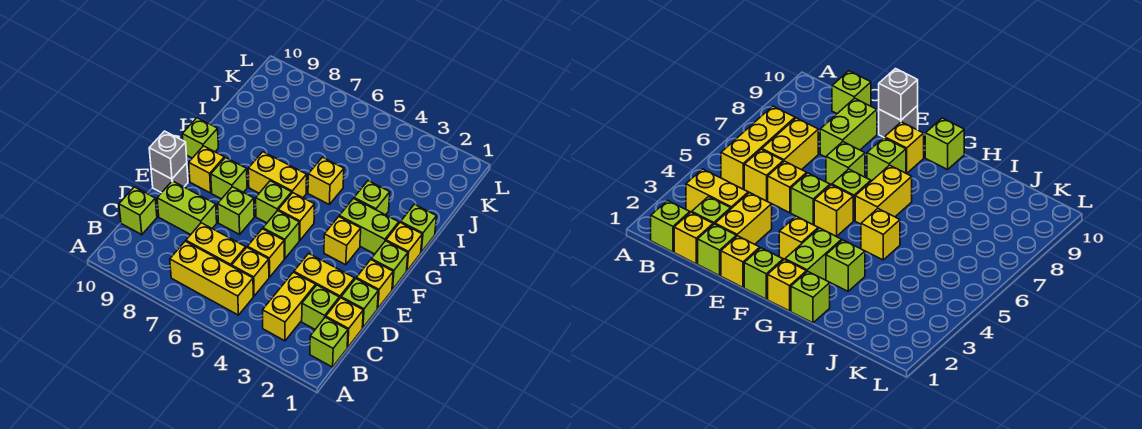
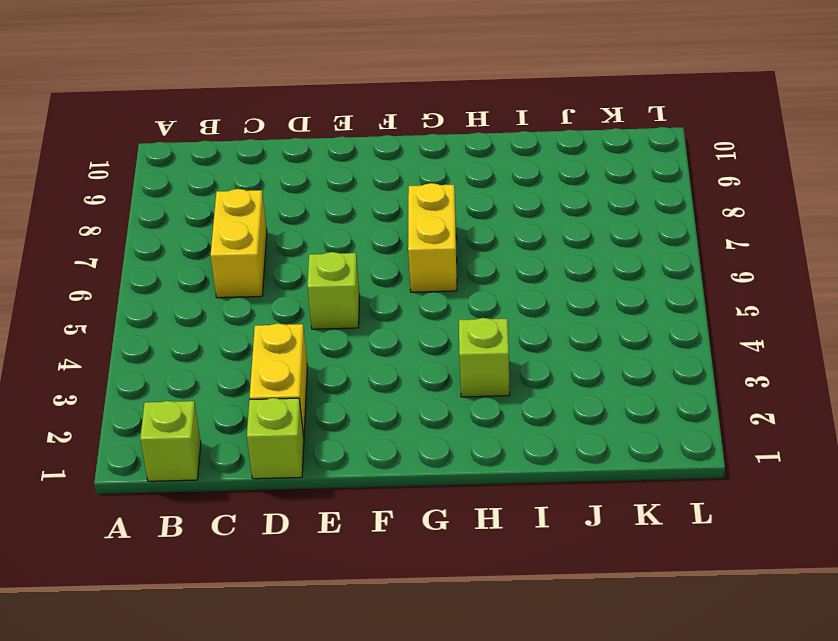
none -> yellow 1x2 brick [263,272,316,341]
none -> yellow 1x3 brick [170,241,253,315]
none -> yellow 1x1 brick [326,298,363,347]
none -> lime 1x1 brick [302,285,339,329]

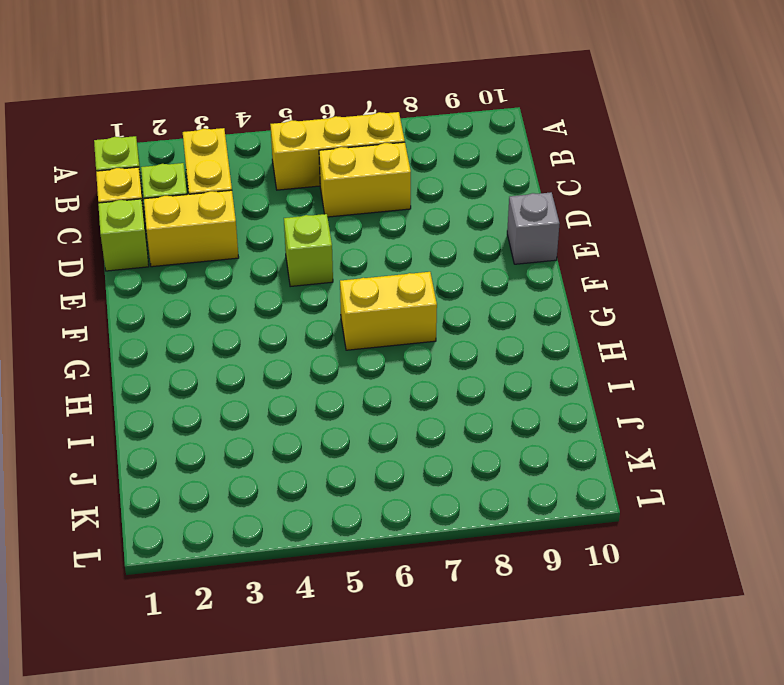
none -> yellow 1x1 brick [232,247,269,296]
none -> lime 1x1 brick [119,187,157,235]
none -> yellow 1x1 brick [247,229,284,277]
none -> lime 1x2 brick [157,181,217,235]

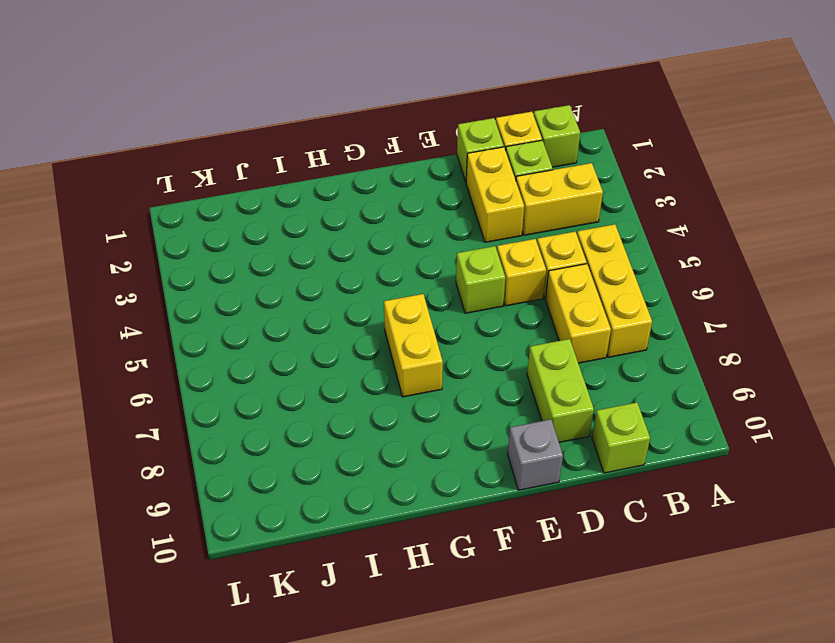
none -> yellow 1x1 brick [356,260,393,309]
none -> lime 1x1 brick [218,187,254,234]
none -> lime 1x1 brick [371,241,408,290]
none -> yellow 1x1 brick [324,217,361,265]

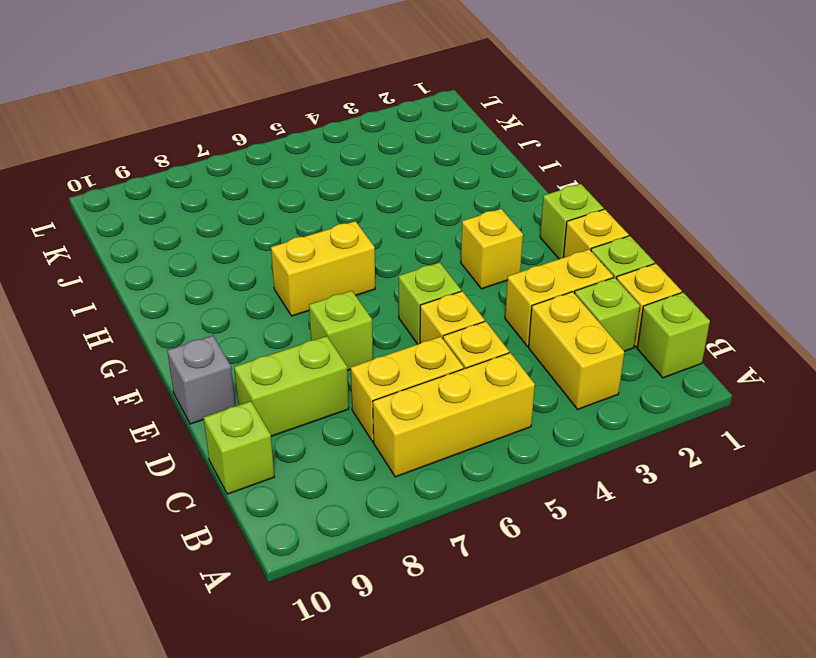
none -> yellow 1x1 brick [278,193,314,240]
none -> lime 1x1 brick [256,181,292,223]
none -> lime 1x1 brick [211,158,247,199]
none -> yellow 1x1 brick [189,146,224,193]

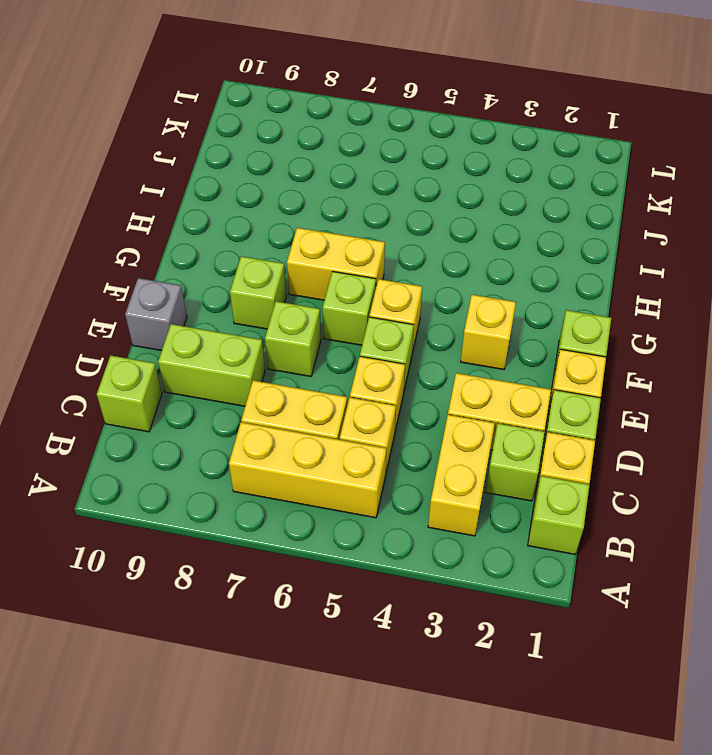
none -> yellow 1x1 brick [189,146,224,193]
none -> yellow 1x1 brick [386,222,422,270]
none -> lime 1x2 brick [339,199,399,254]
none -> lime 1x1 brick [182,118,218,158]

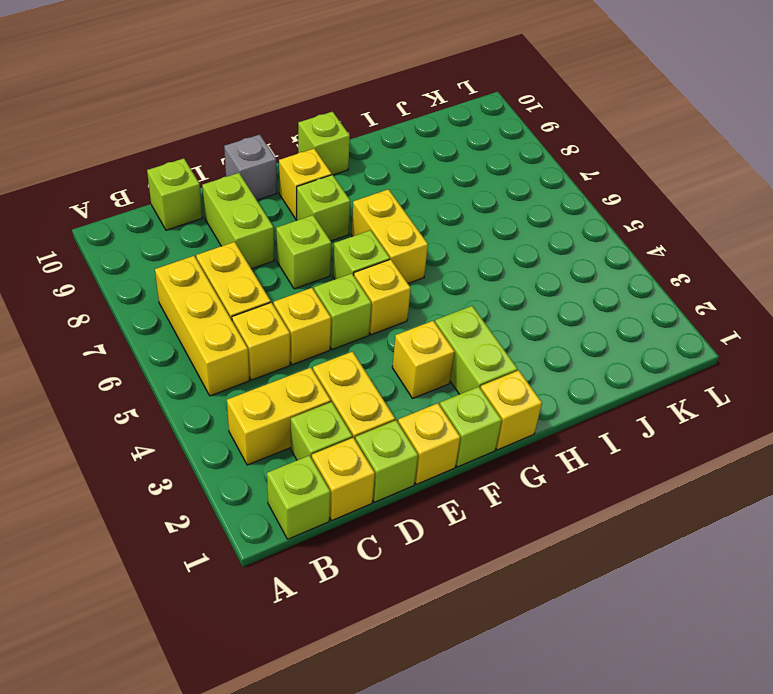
none -> lime 1x1 brick [401,204,437,252]
none -> lime 1x1 brick [354,181,390,215]
none -> yellow 1x1 brick [308,157,344,204]
none -> grey 1x1 brick [149,131,187,179]

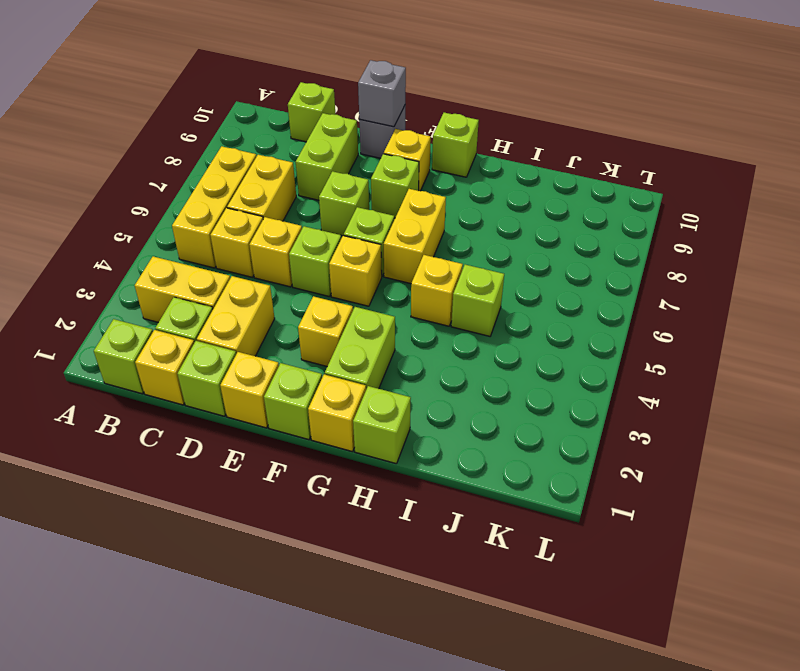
lime 1x1 brick [451,265,504,336] -> lime 1x1 brick moved to [354,181,390,215]

